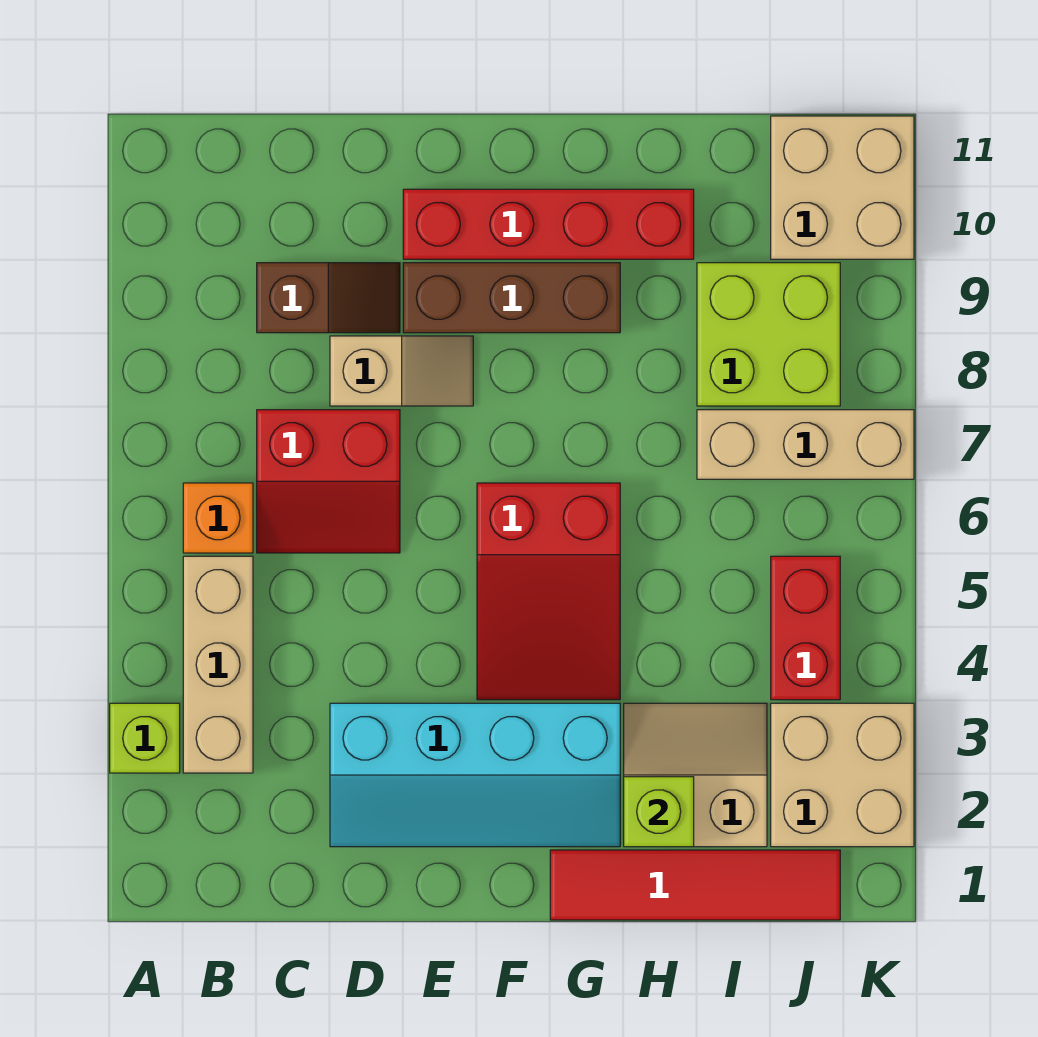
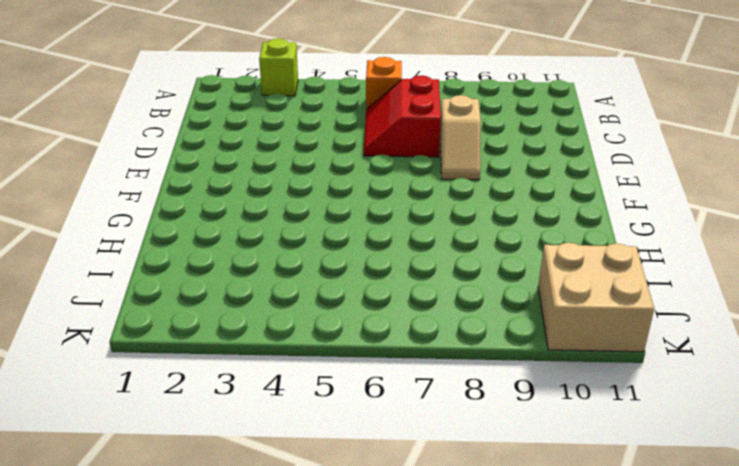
none -> tan 1x3 brick [183,556,253,773]
none -> brown 1x2 slope [257,263,400,333]
none -> cyan 2x4 slope [330,703,620,847]

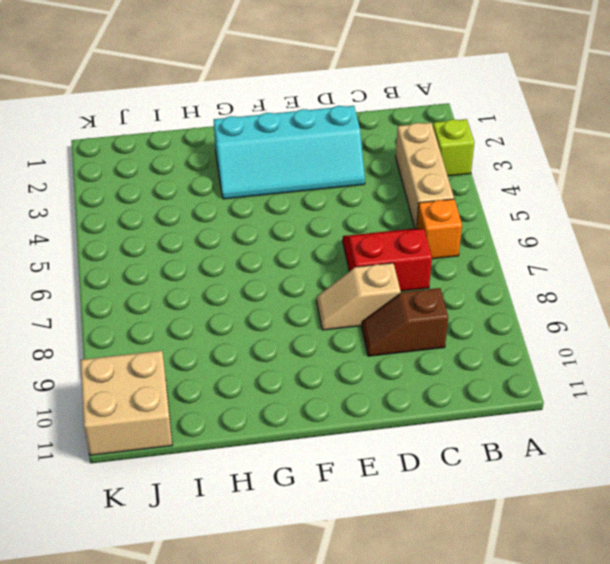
cyan 2x4 slope [214,106,365,199] -> cyan 2x4 slope turned to [330,703,620,847]
none -> brown 1x3 brick [403,263,620,333]
none -> red 1x4 brick [403,189,694,259]
none -> red 2x3 slope [477,483,620,700]

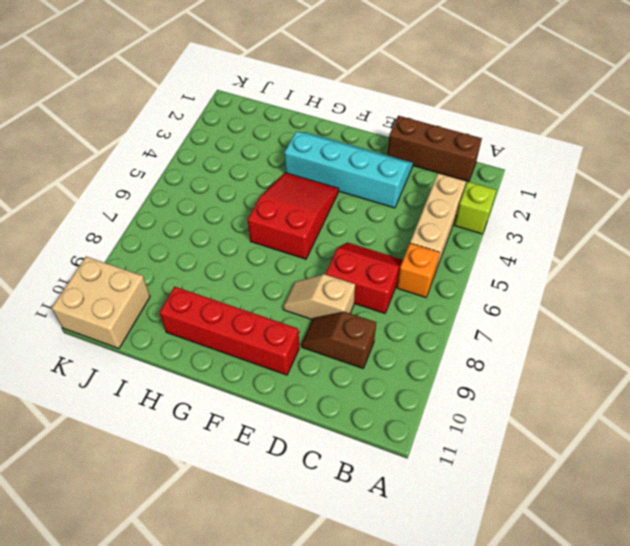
brown 1x3 brick [387,116,482,182] -> brown 1x3 brick moved to [403,263,620,333]
none -> red 1x4 tile [550,850,840,920]
none -> tan 2x2 slope [624,703,767,847]
none -> tan 1x3 brick [697,410,914,479]

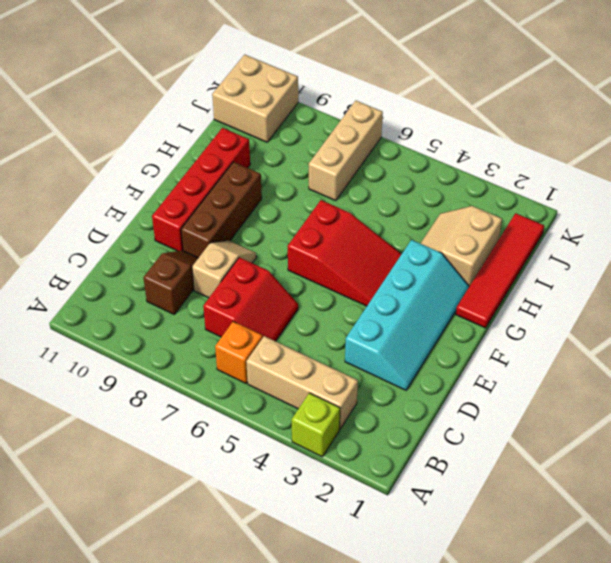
none -> lime 2x2 brick [697,263,840,406]
none -> tan 2x2 brick [771,703,914,847]
none -> red 1x2 brick [771,556,840,700]

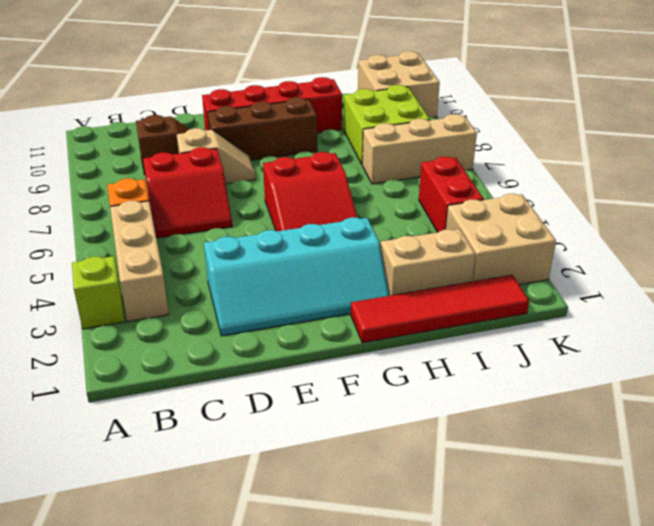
none -> lime 1x1 brick [624,777,694,847]

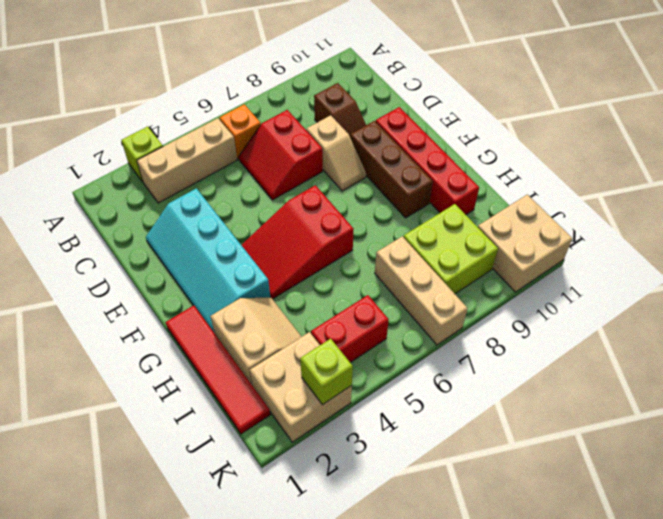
lime 1x1 brick [300,339,353,405] -> lime 1x1 brick moved to [624,777,694,847]

